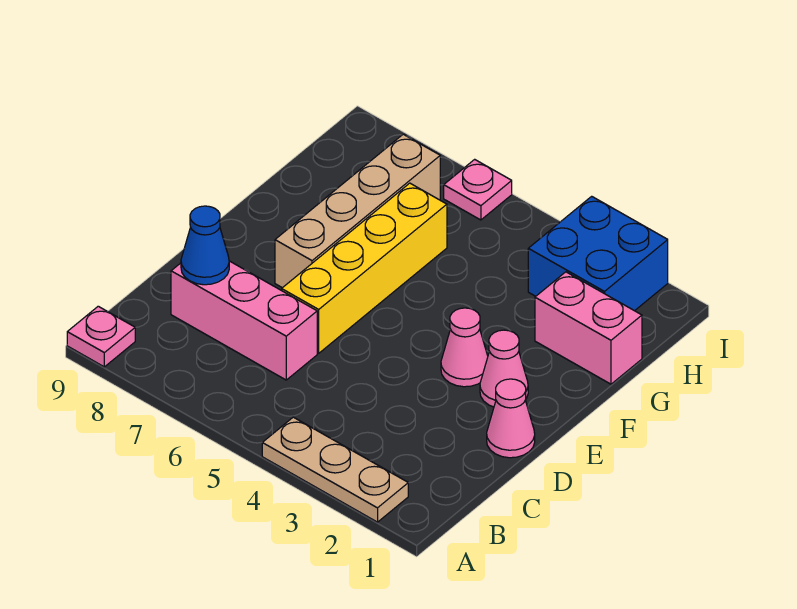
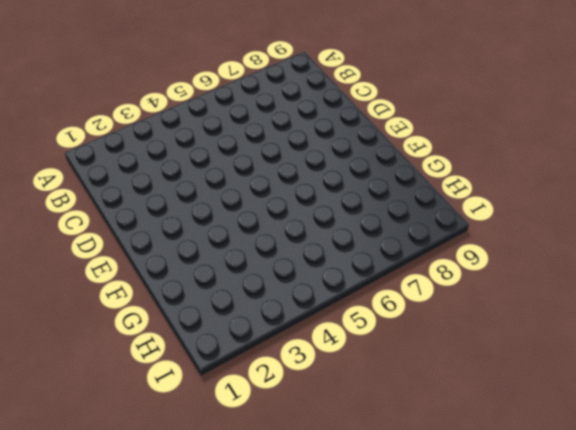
none -> tan 1x3 plate [262,417,408,522]
none -> pink 1x1 plate [67,306,135,367]
none -> pink 1x3 brick [171,261,317,380]

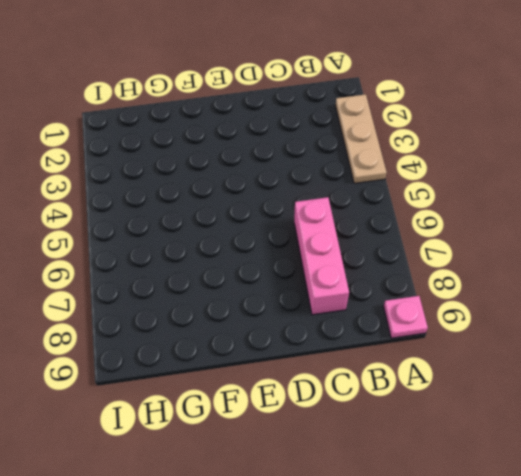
none -> pink 1x1 cone [487,379,535,458]
none -> yellow 1x4 brick [282,183,447,353]
none -> pink 1x1 cone [480,330,528,407]

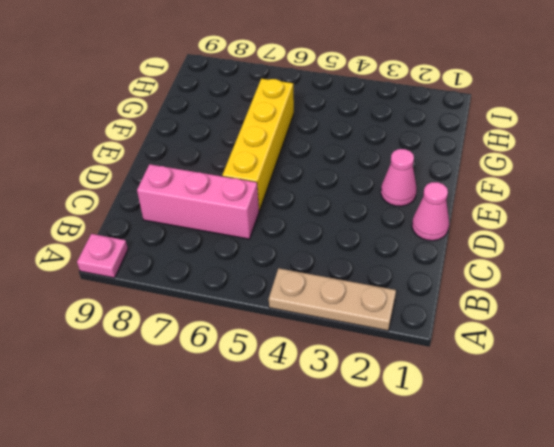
none -> pink 1x1 cone [441,308,488,387]
none -> tan 1x4 brick [275,134,440,288]
none -> pink 1x2 brick [535,272,642,384]

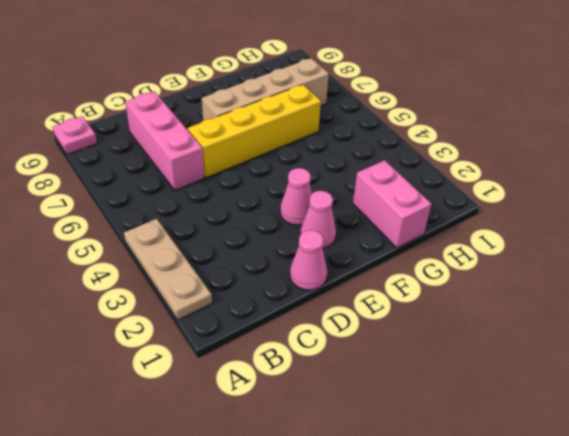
none -> blue 2x2 brick [528,196,668,311]
none -> pink 1x1 plate [444,159,512,220]
none -> blue 1x1 cone [181,206,229,285]

